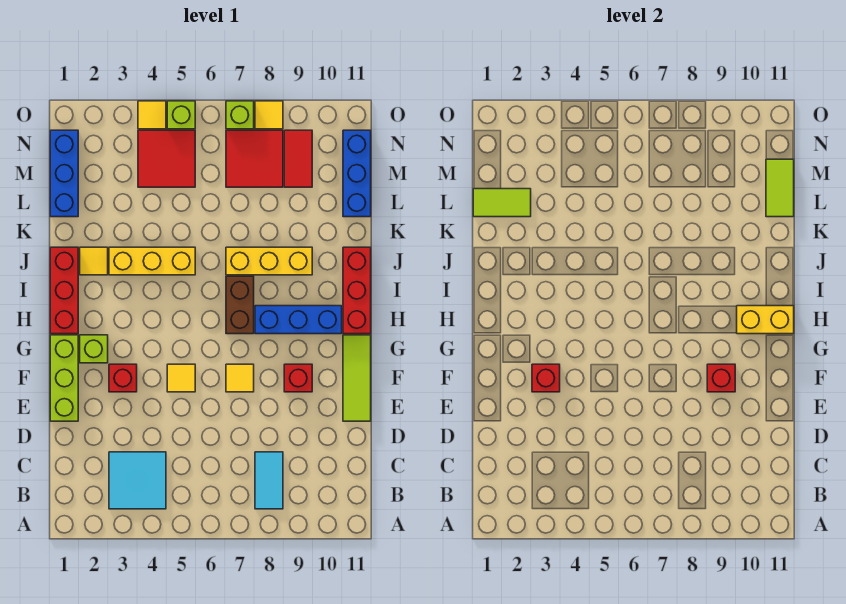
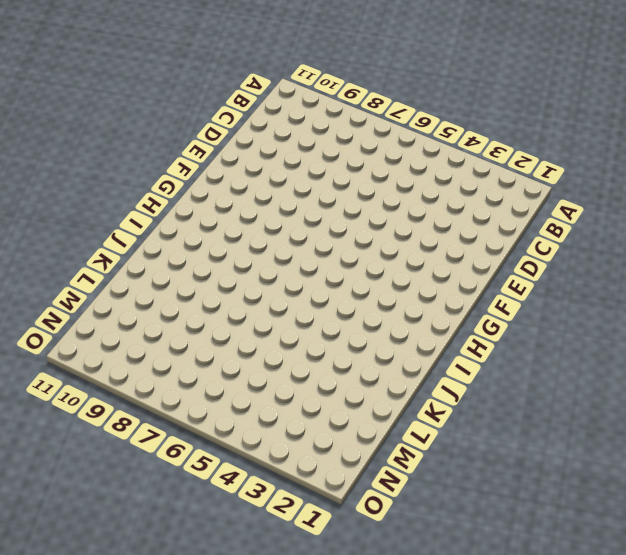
none -> cyan 2x2 tile [109,452,166,509]
none -> cyan 1x2 tile [255,452,283,509]
none -> lime 1x3 brick [50,335,78,421]
none -> lime 1x3 tile [343,335,371,421]

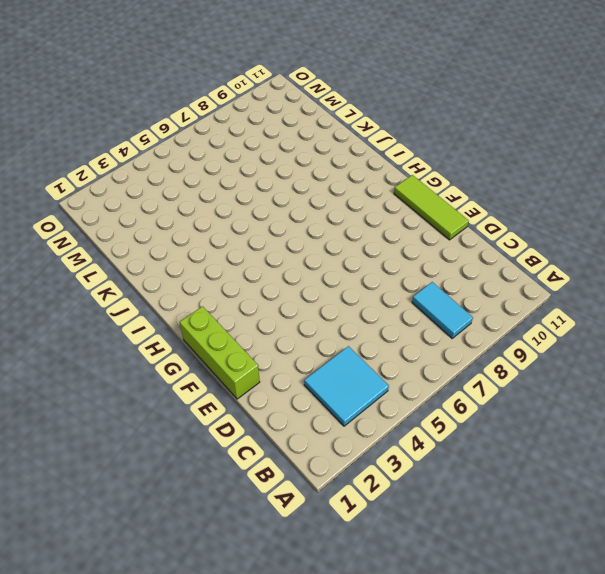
none -> red 1x1 brick [109,364,137,392]
none -> yellow 1x1 tile [167,364,195,392]
none -> yellow 1x1 tile [226,364,254,392]
none -> red 1x1 brick [284,364,312,392]

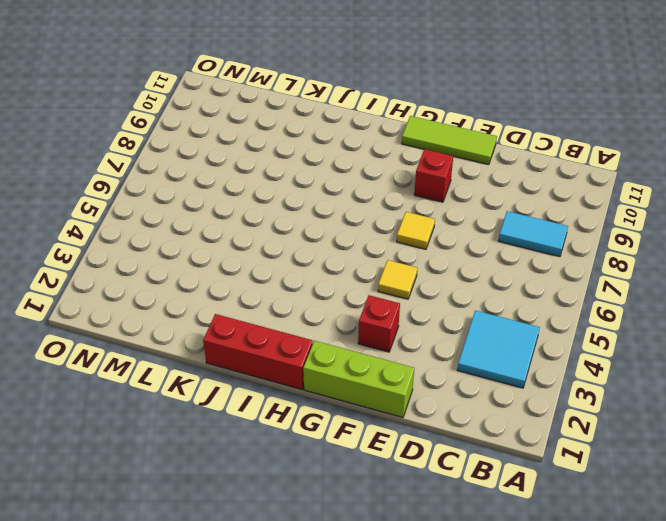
none -> lime 1x1 brick [80,335,108,363]
none -> brown 1x2 brick [226,276,254,334]
none -> blue 1x3 brick [255,306,342,334]
none -> red 1x3 brick [343,247,371,334]

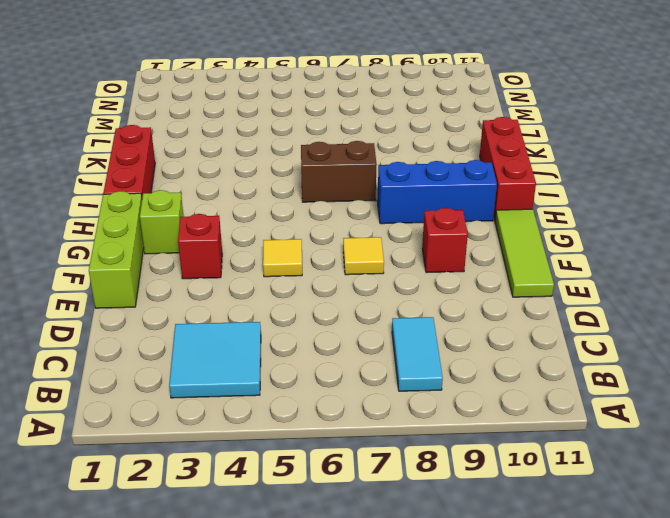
brown 1x2 brick [301,141,377,202] -> brown 1x2 brick turned to [226,276,254,334]
none -> yellow 1x1 tile [80,247,108,275]
none -> yellow 1x3 brick [109,247,195,275]
none -> yellow 1x3 brick [226,247,312,275]
none -> blue 1x3 brick [50,130,78,217]

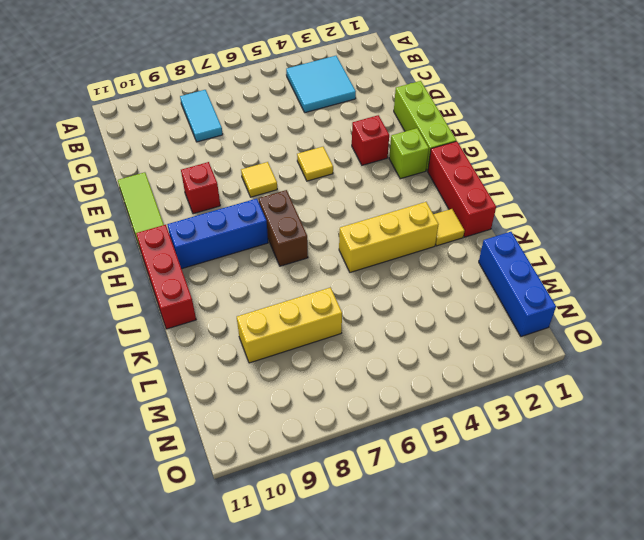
yellow 1x3 brick [237,287,342,363] -> yellow 1x3 brick moved to [226,247,312,275]
none -> blue 1x3 brick [343,130,371,217]
none -> red 2x2 tile [138,130,195,187]
none -> red 2x2 tile [226,130,283,187]
none -> red 1x2 tile [284,130,312,187]

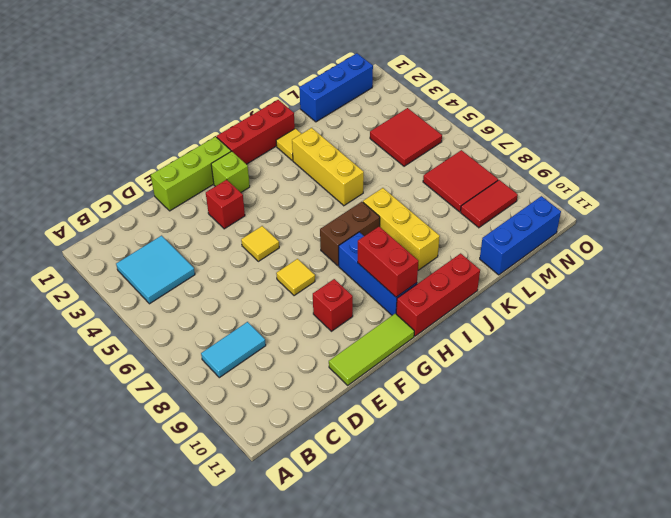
red 1x2 brick [358,227,419,297] -> yellow 1x2 brick [737,306,794,334]
none -> yellow 1x1 tile [138,101,166,129]
none -> lime 1x1 brick [167,101,195,129]
none -> lime 1x1 brick [226,101,254,129]
none -> yellow 1x1 tile [255,101,283,129]

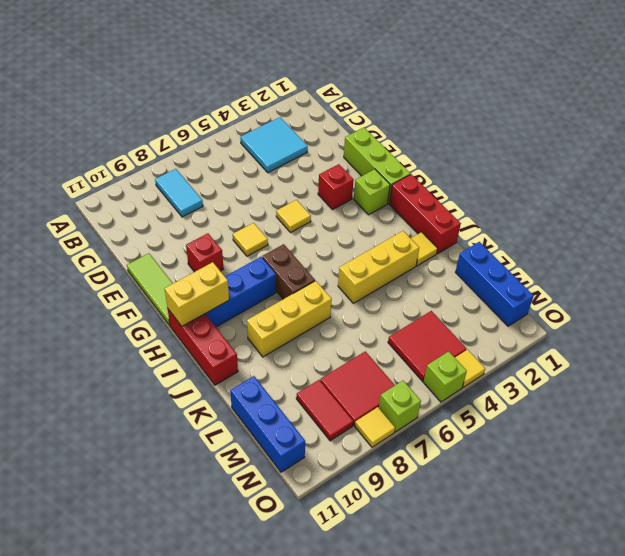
none -> red 1x1 brick [532,364,560,392]
none -> red 1x1 brick [707,364,735,392]
none -> lime 1x2 tile [473,189,531,217]
none -> lime 1x2 tile [766,159,794,217]

